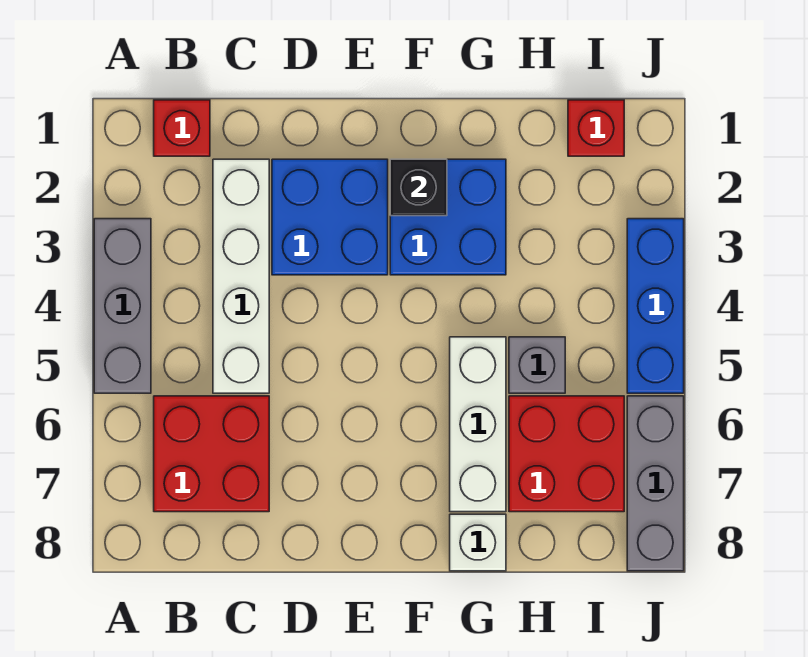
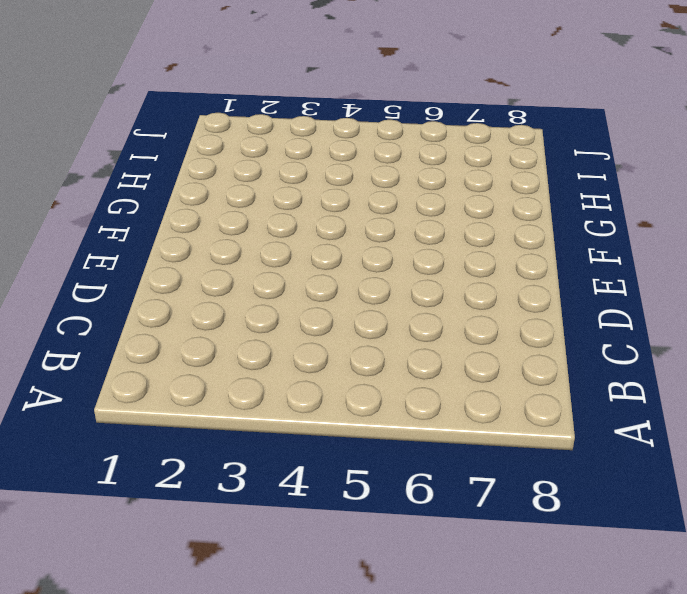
none -> grey 1x3 brick [94,219,151,393]
none -> red 1x1 brick [154,100,210,156]
none -> red 2x2 brick [154,396,269,512]

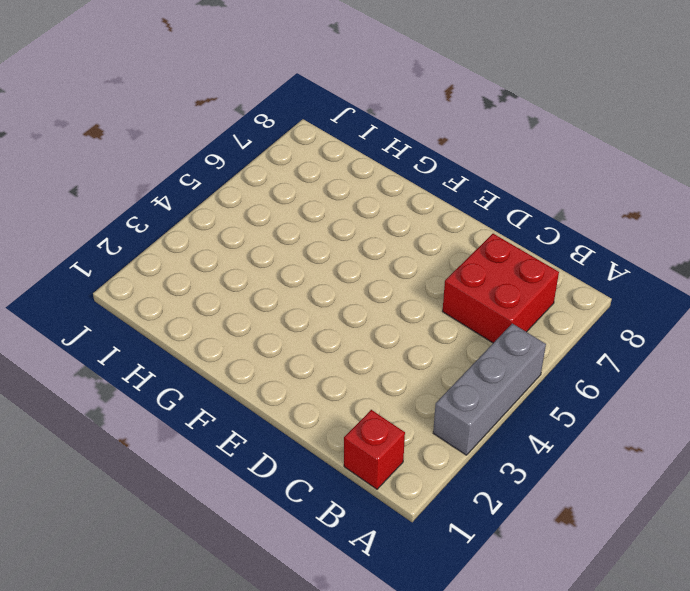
none -> white 1x4 brick [213,159,269,393]
none -> blue 2x2 brick [272,159,388,275]
none -> blue 2x2 brick [390,159,506,275]

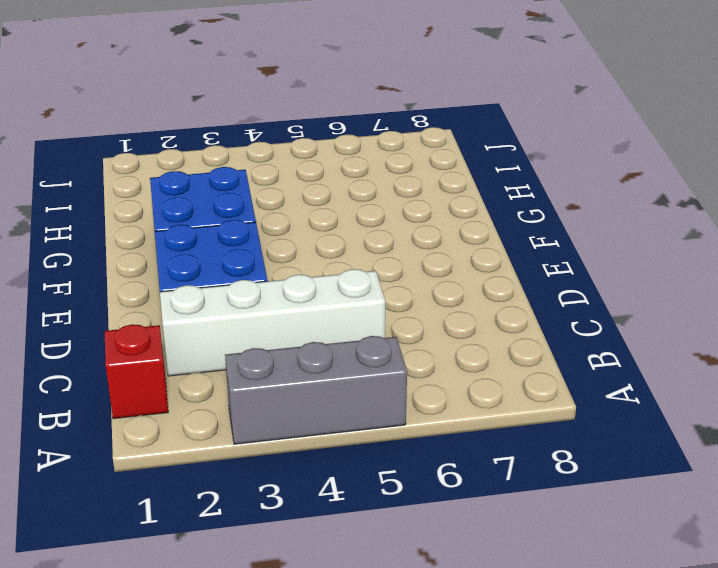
none -> red 2x2 brick [154,396,269,512]
none -> white 1x3 brick [450,337,506,512]
none -> white 1x1 brick [450,514,506,571]

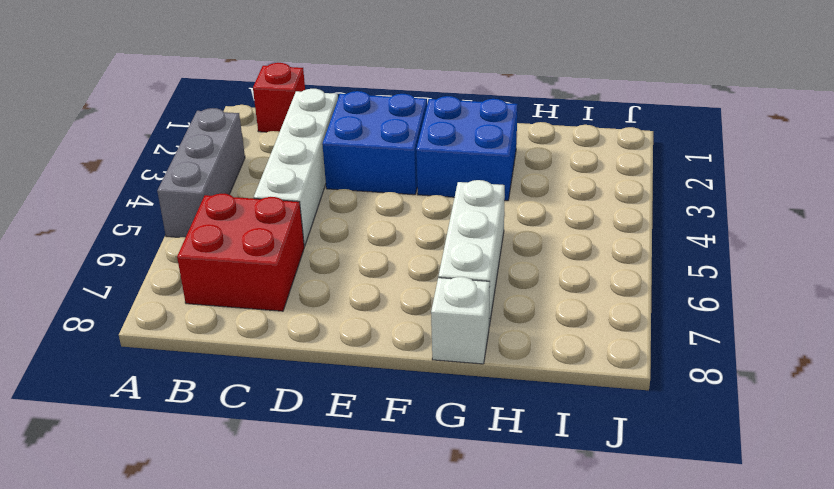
none -> grey 1x1 brick [509,337,565,393]
none -> red 2x2 brick [509,396,624,512]
none -> red 1x1 brick [568,100,624,156]

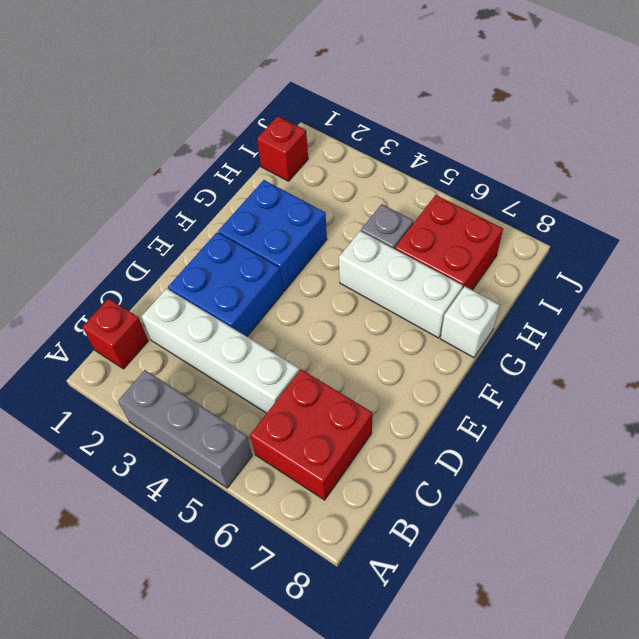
none -> blue 1x3 brick [627,219,684,393]
none -> grey 1x3 brick [627,396,684,571]
none -> black 1x1 brick [390,159,447,216]

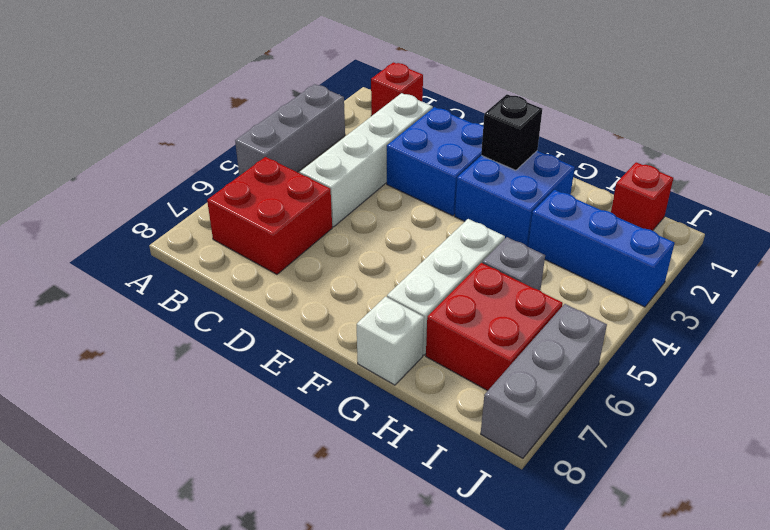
blue 1x3 brick [528,190,675,307] -> blue 1x3 brick turned to [627,219,684,393]

